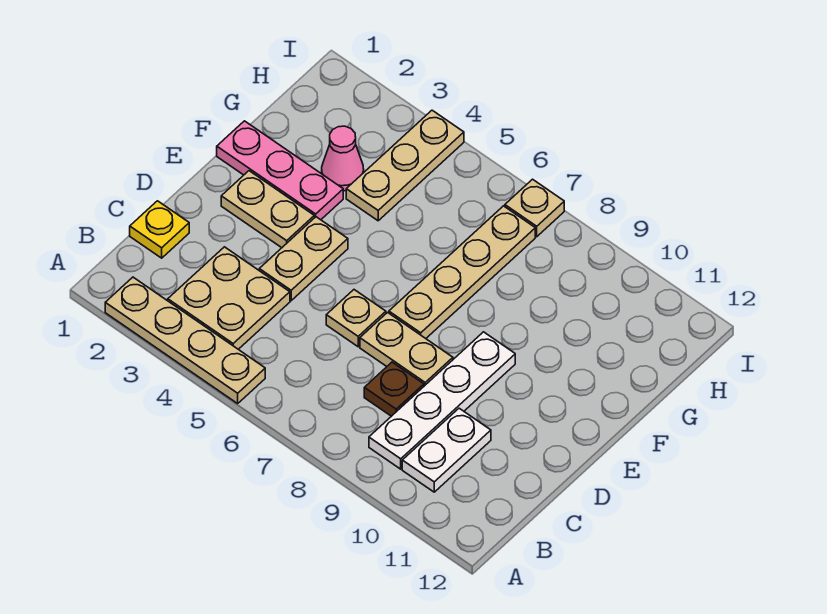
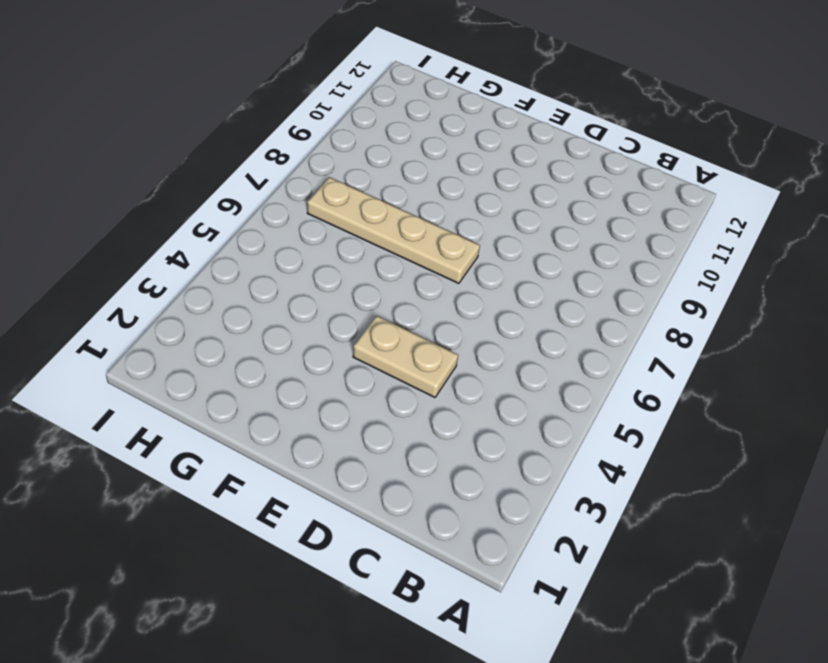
none -> tan 1x4 plate [105,277,265,403]
none -> tan 2x2 plate [168,247,290,349]
none -> white 1x4 plate [369,332,515,469]

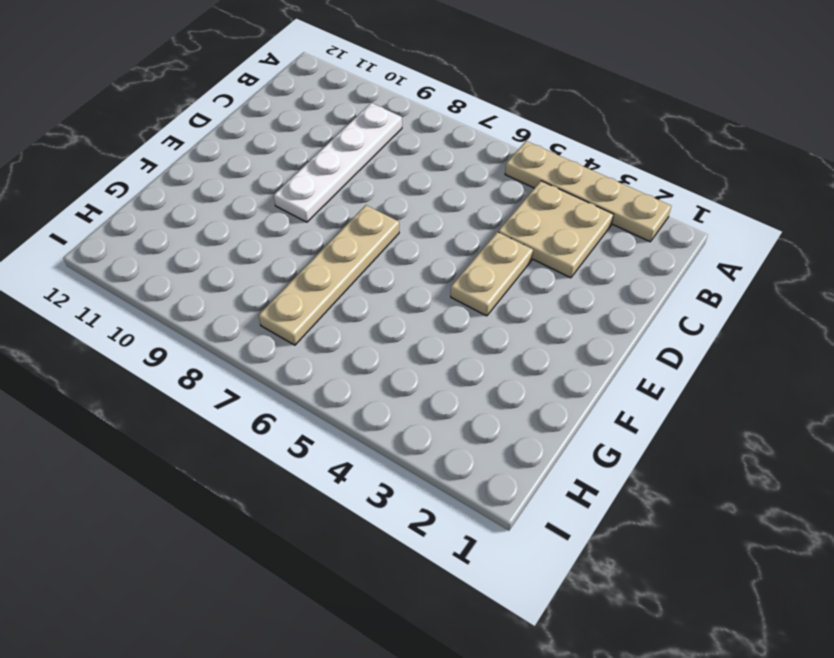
none -> white 1x2 plate [402,408,491,492]
none -> yellow 1x1 plate [130,201,189,258]
none -> brown 1x1 plate [364,362,424,416]

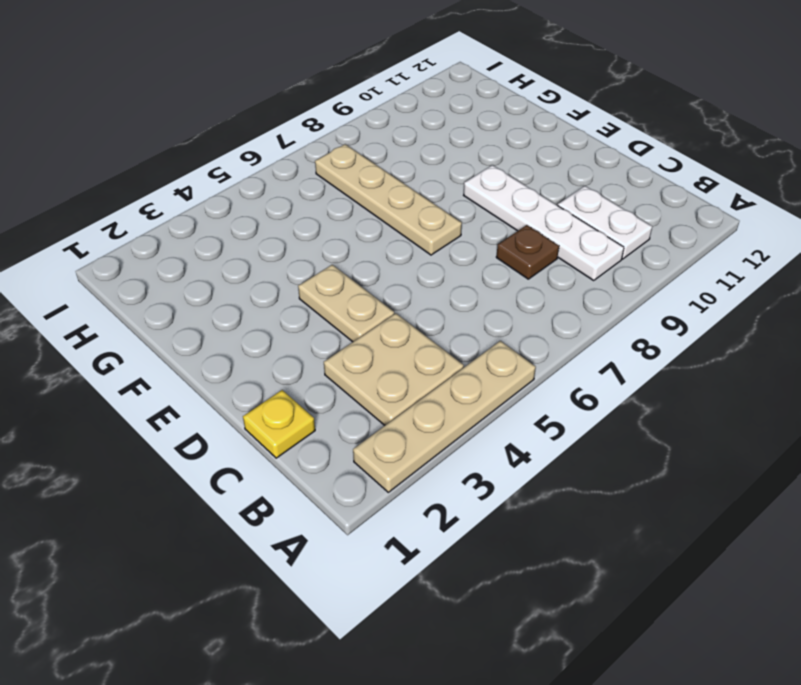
none -> tan 1x1 plate [326,290,386,347]
none -> tan 1x2 plate [360,313,453,386]
none -> tan 1x2 plate [221,171,314,248]

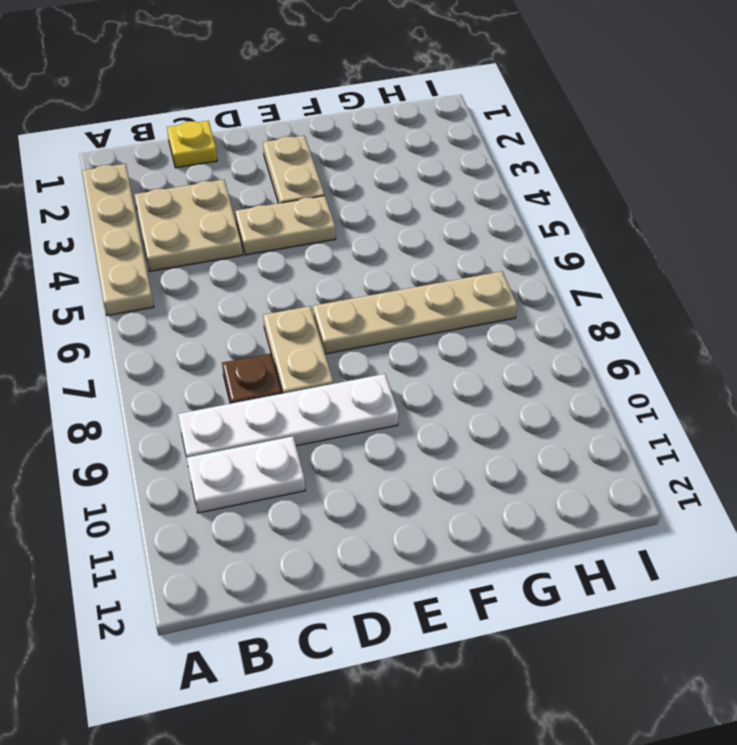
none -> tan 1x1 plate [326,290,386,347]
none -> pink 1x3 plate [217,121,343,220]
none -> pink 1x1 cone [322,126,364,191]

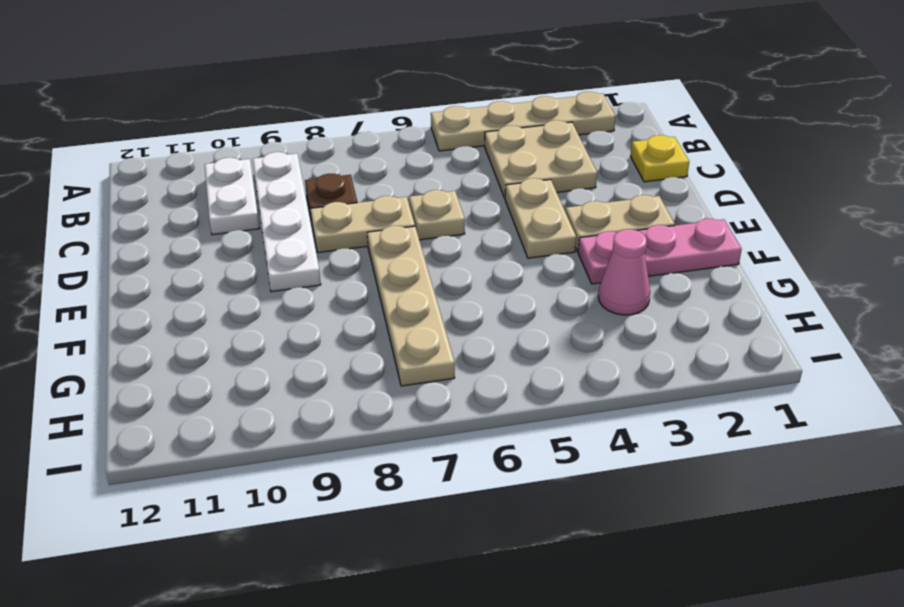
none -> tan 1x3 plate [346,110,464,221]
none -> tan 1x1 plate [505,179,564,237]

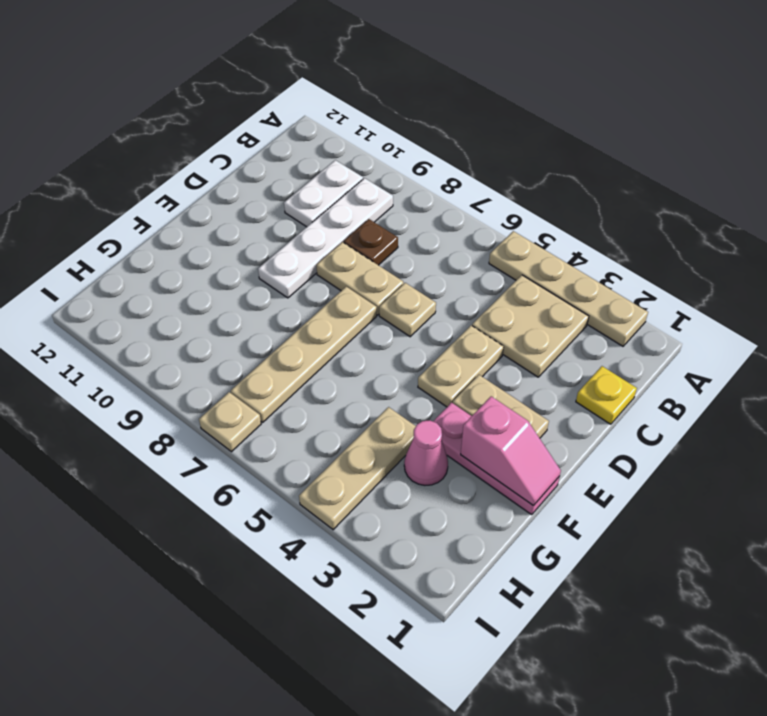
pink 1x2 slope [461,396,561,506] -> none

